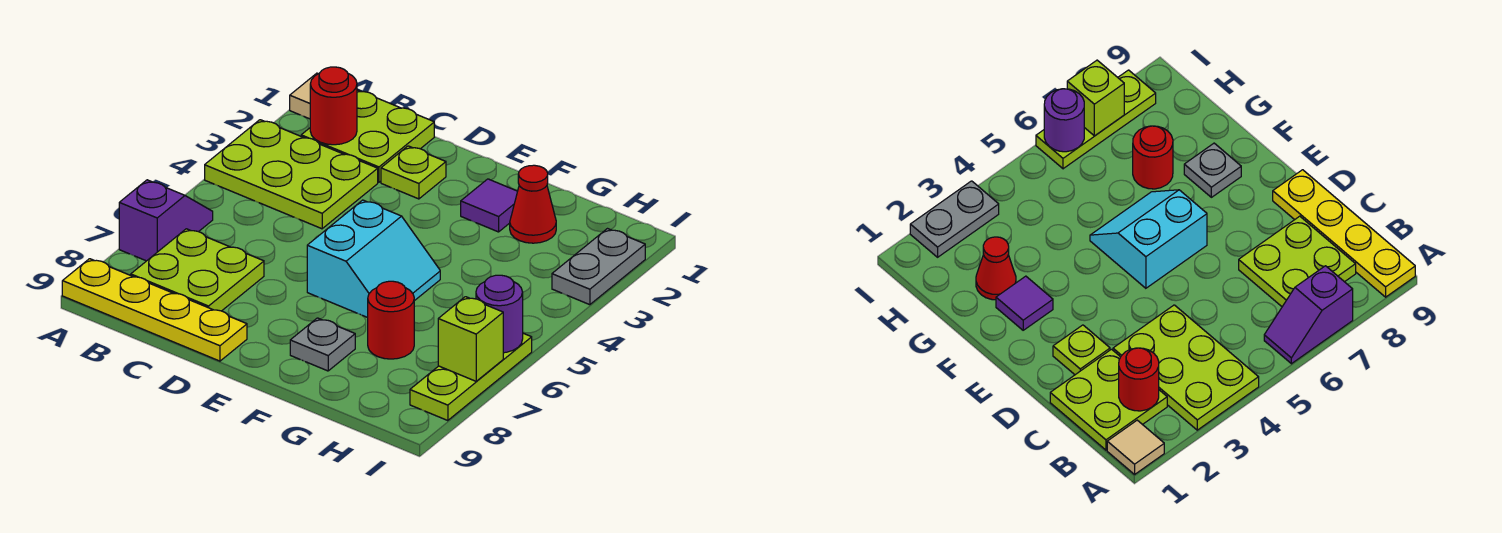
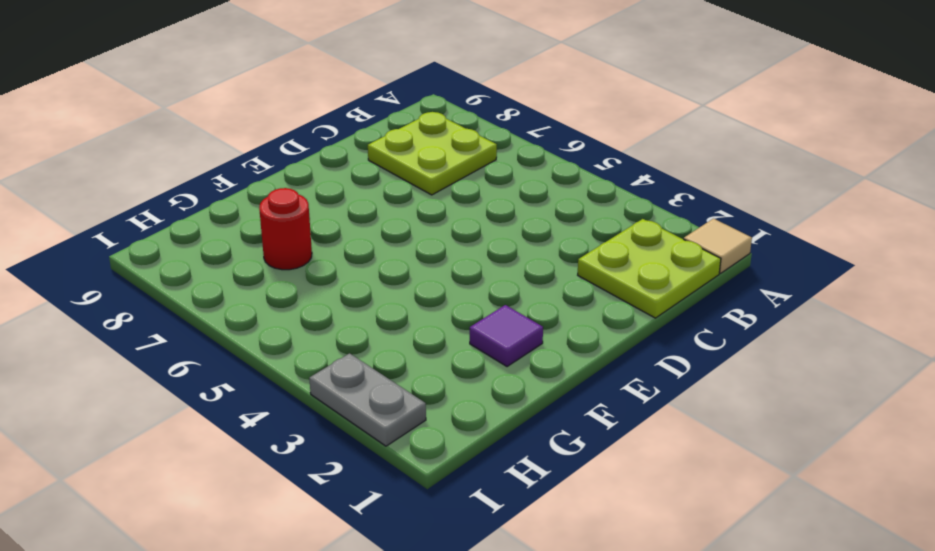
none -> lime 2x3 plate [205,120,378,229]
none -> purple 1x2 slope [119,180,213,261]
none -> yellow 1x4 plate [62,259,247,361]

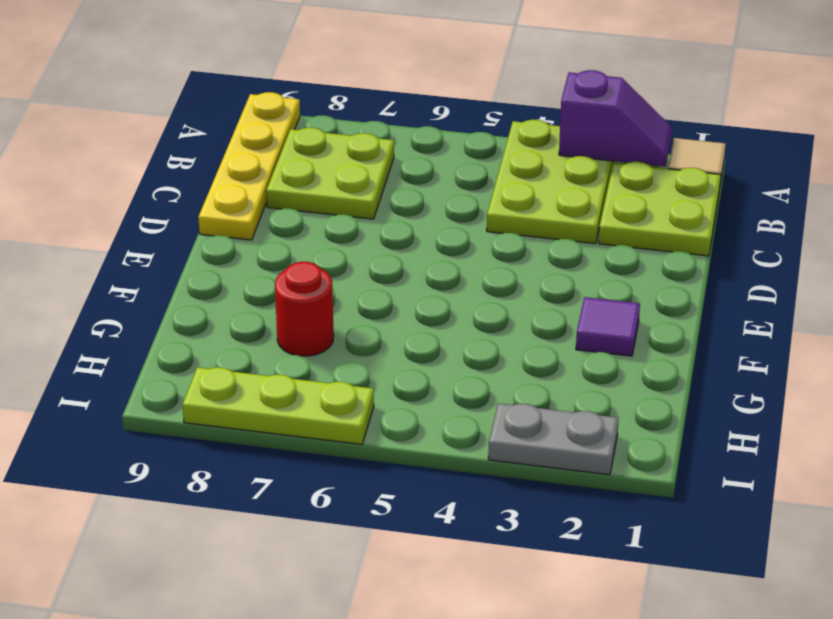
purple 1x2 slope [559,70,672,167] -> purple 1x2 slope moved to [119,180,213,261]
none -> lime 1x1 plate [381,146,446,199]
none -> cyan 2x2 slope [307,200,440,318]
none -> grey 1x1 plate [290,318,355,371]

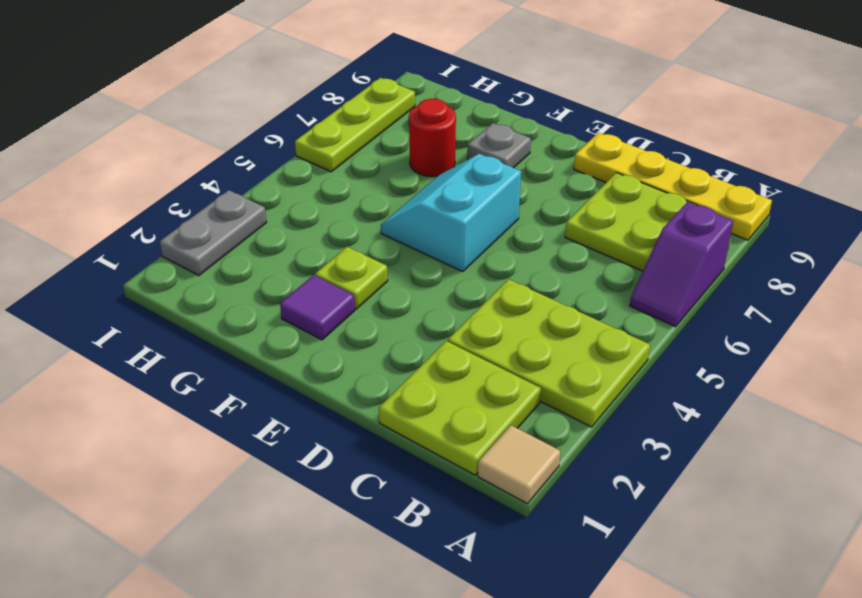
lime 1x1 plate [315,247,388,309] -> lime 1x1 plate moved to [381,146,446,199]
none -> red 1x1 cone [510,165,556,243]
none -> red 1x1 round brick [310,67,357,145]
none -> purple 1x1 round brick [476,275,523,353]

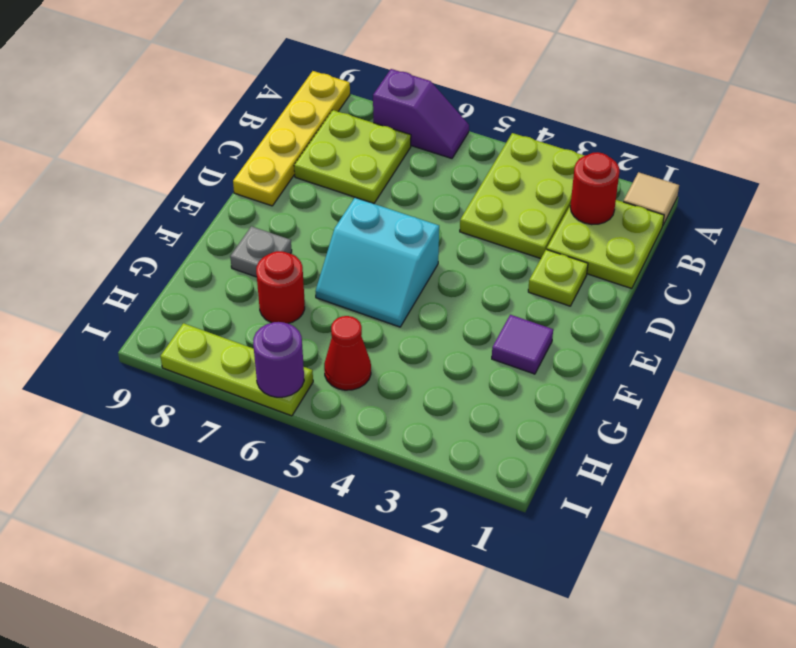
red 1x1 cone [324,316,371,390] -> red 1x1 cone moved to [510,165,556,243]
none -> grey 1x2 plate [552,229,645,305]
none -> lime 1x1 brick [438,297,503,381]

